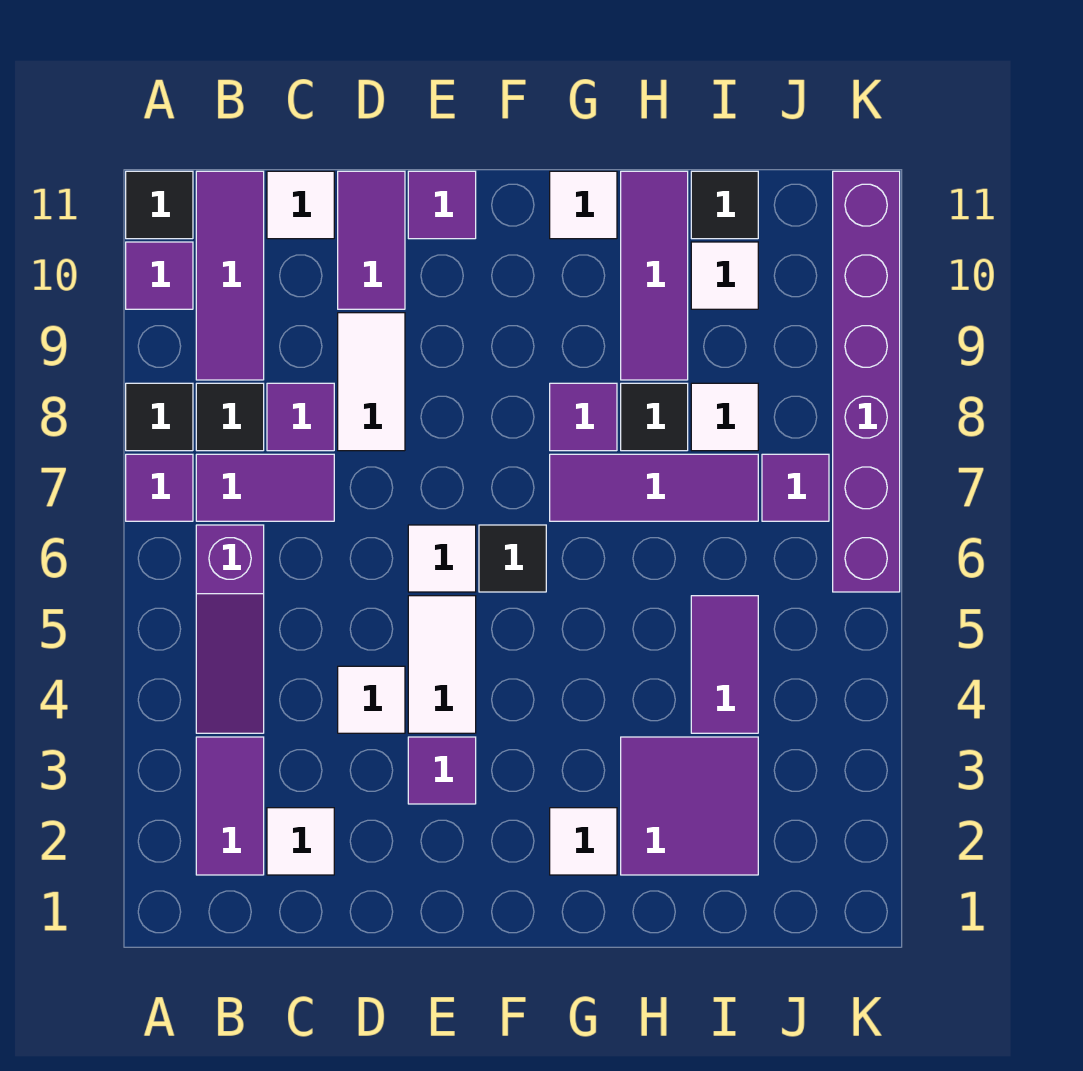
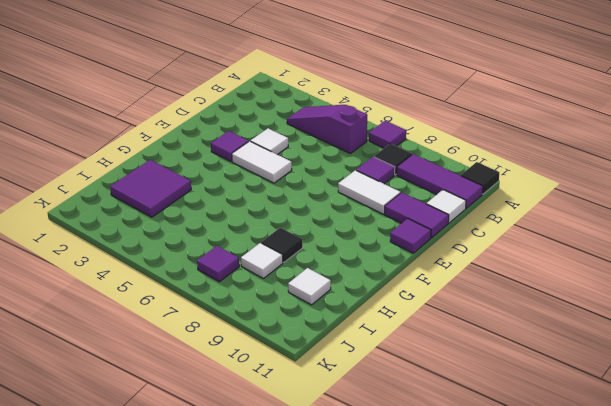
none -> black 1x1 tile [126,383,193,451]
none -> purple 1x1 tile [126,242,193,309]
none -> purple 1x2 tile [196,737,264,875]
none -> purple 1x2 tile [196,454,334,521]

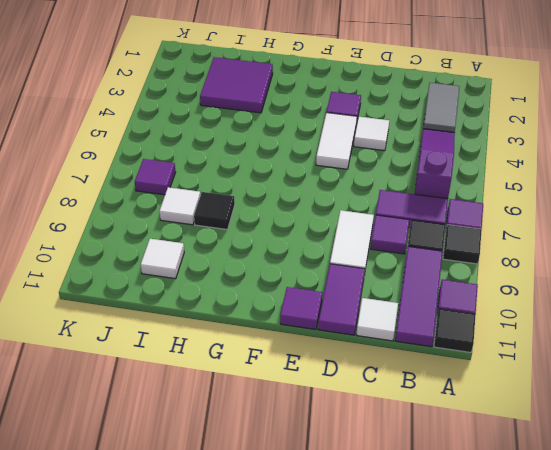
grey 1x2 tile [423,83,460,132] -> purple 1x2 tile [196,737,264,875]
none -> white 1x1 tile [267,808,334,875]
none -> white 1x1 tile [408,525,476,592]
none -> black 1x1 tile [479,525,546,592]
none -> white 1x1 tile [550,808,617,875]

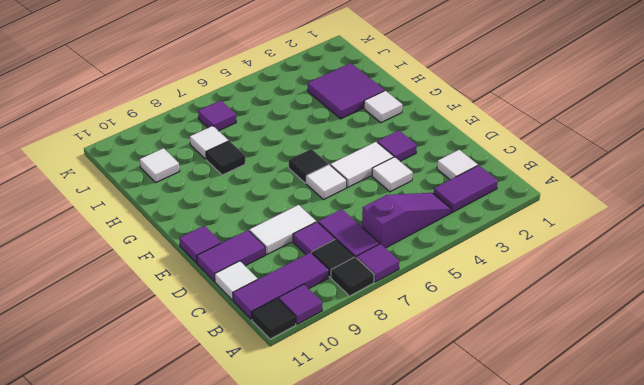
none -> purple 1x3 tile [550,454,758,521]
none -> purple 1x1 tile [550,383,617,451]
none -> white 1x1 tile [550,171,617,239]
none -> purple 1x3 tile [621,171,688,380]

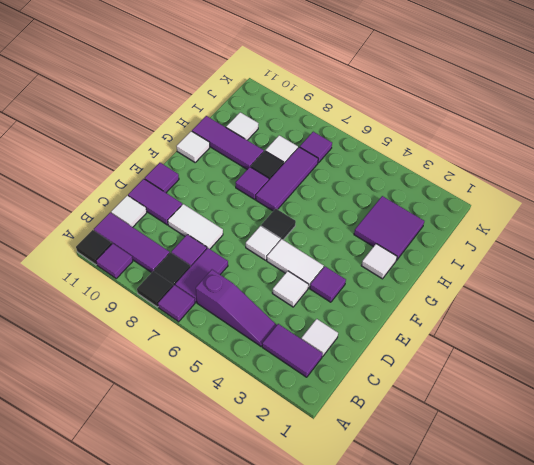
none -> purple 1x2 tile [691,596,758,733]
none -> black 1x1 tile [691,171,758,239]
none -> purple 1x6 brick [833,171,900,592]

